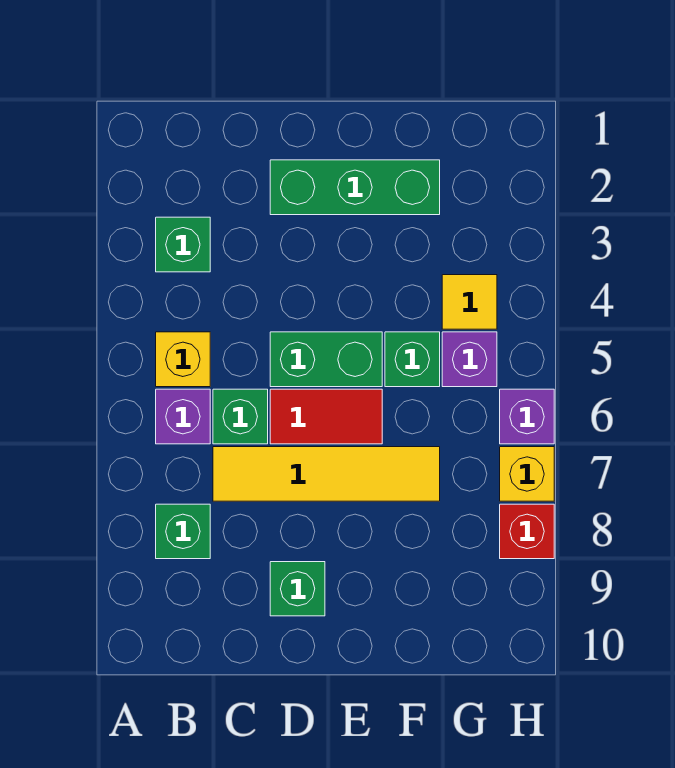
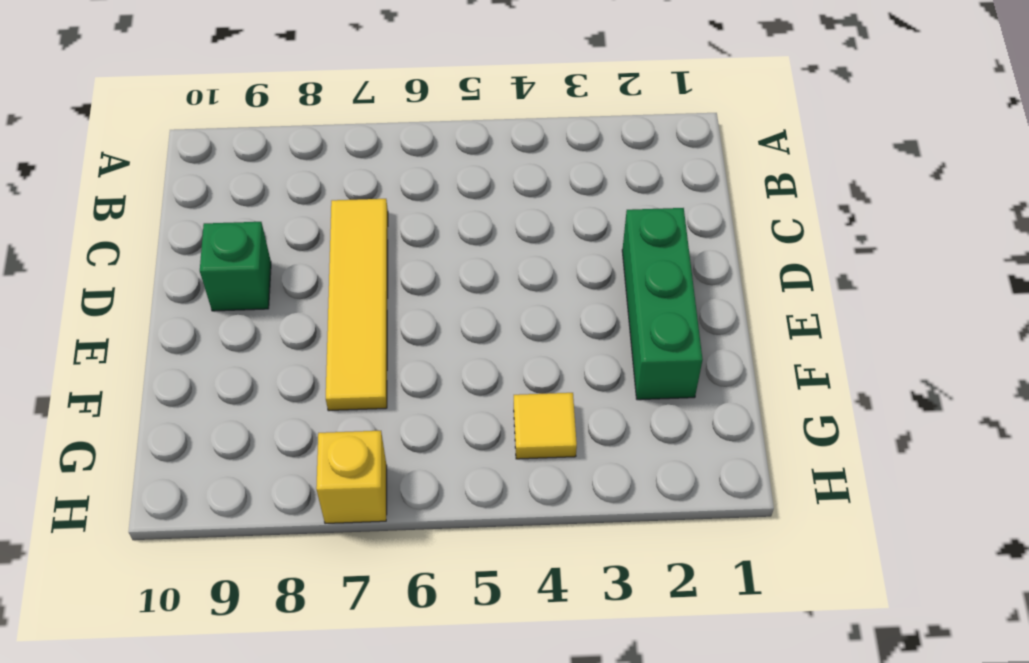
none -> green 1x1 brick [156,217,210,272]
none -> yellow 1x1 brick [156,332,210,387]
none -> purple 1x1 brick [156,389,210,444]

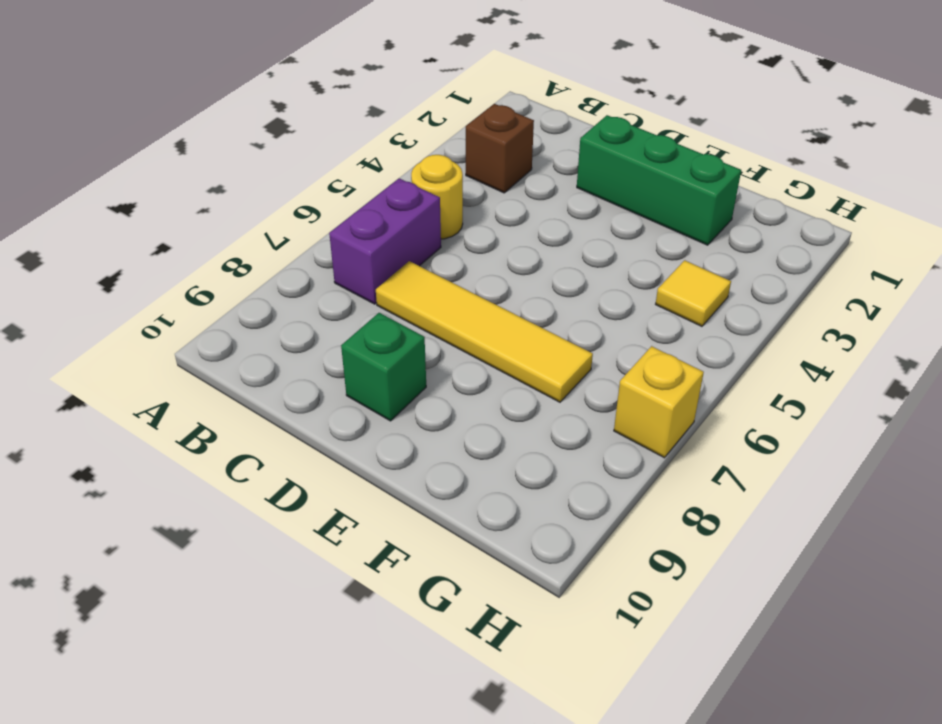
brown 1x1 brick [466,104,534,193] -> green 1x1 brick [156,217,210,272]
yellow 1x1 round brick [411,155,463,239] -> yellow 1x1 brick [156,332,210,387]
purple 1x2 brick [329,178,441,304] -> purple 1x1 brick [156,389,210,444]
none -> green 1x1 brick [156,504,210,559]
none -> green 1x1 brick [213,389,268,444]
none -> green 1x2 brick [270,332,382,387]

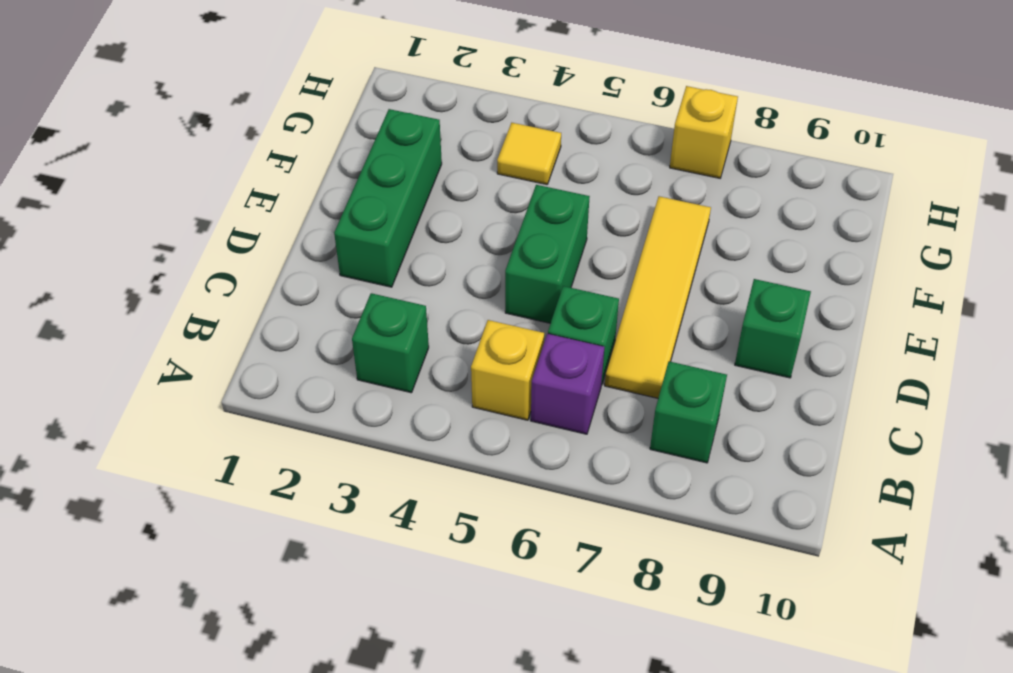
none -> red 1x2 tile [270,389,382,444]
none -> green 1x1 brick [385,332,440,387]
none -> purple 1x1 brick [442,332,497,387]

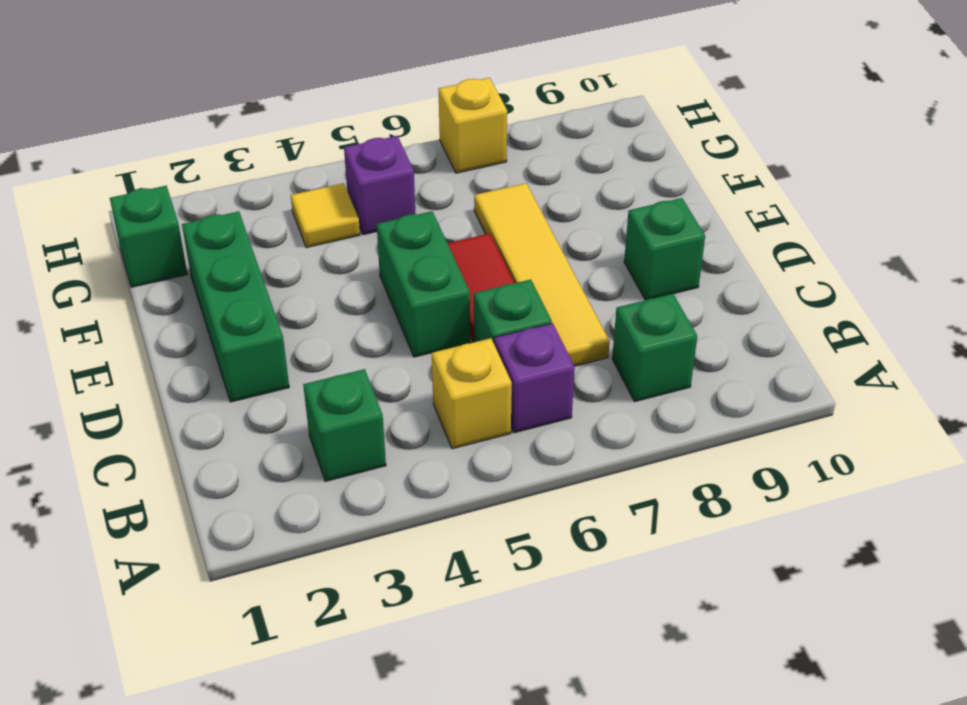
green 1x1 brick [110,186,187,287] -> green 1x1 brick moved to [385,332,440,387]
none -> purple 1x1 brick [500,389,554,444]
none -> red 1x1 brick [500,504,554,559]

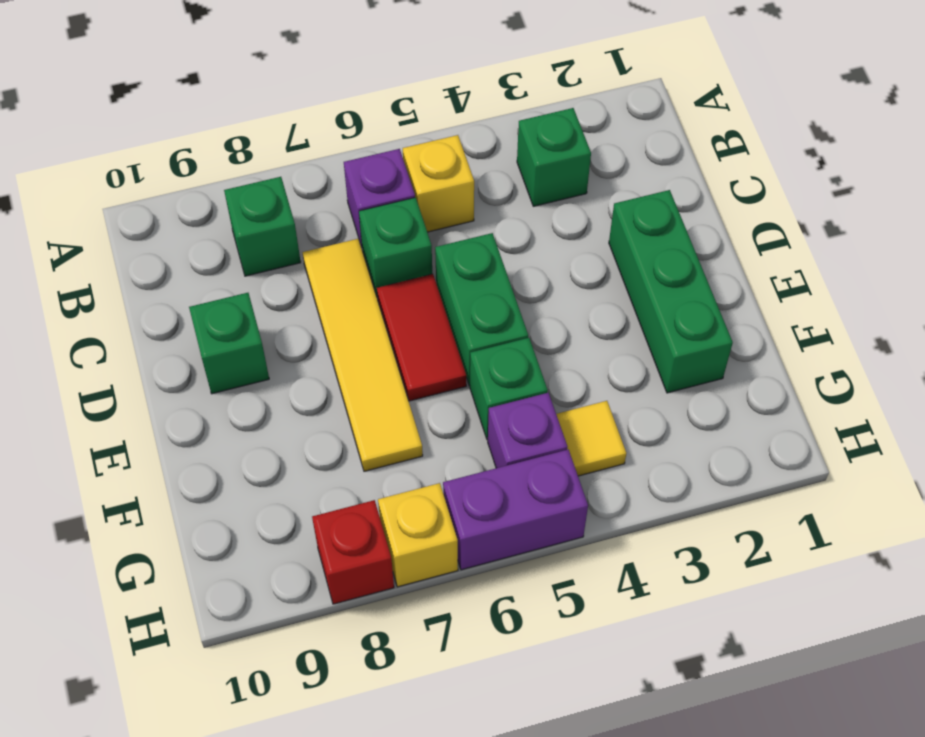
purple 1x2 brick [443,450,588,570] -> purple 1x1 brick [500,389,554,444]

